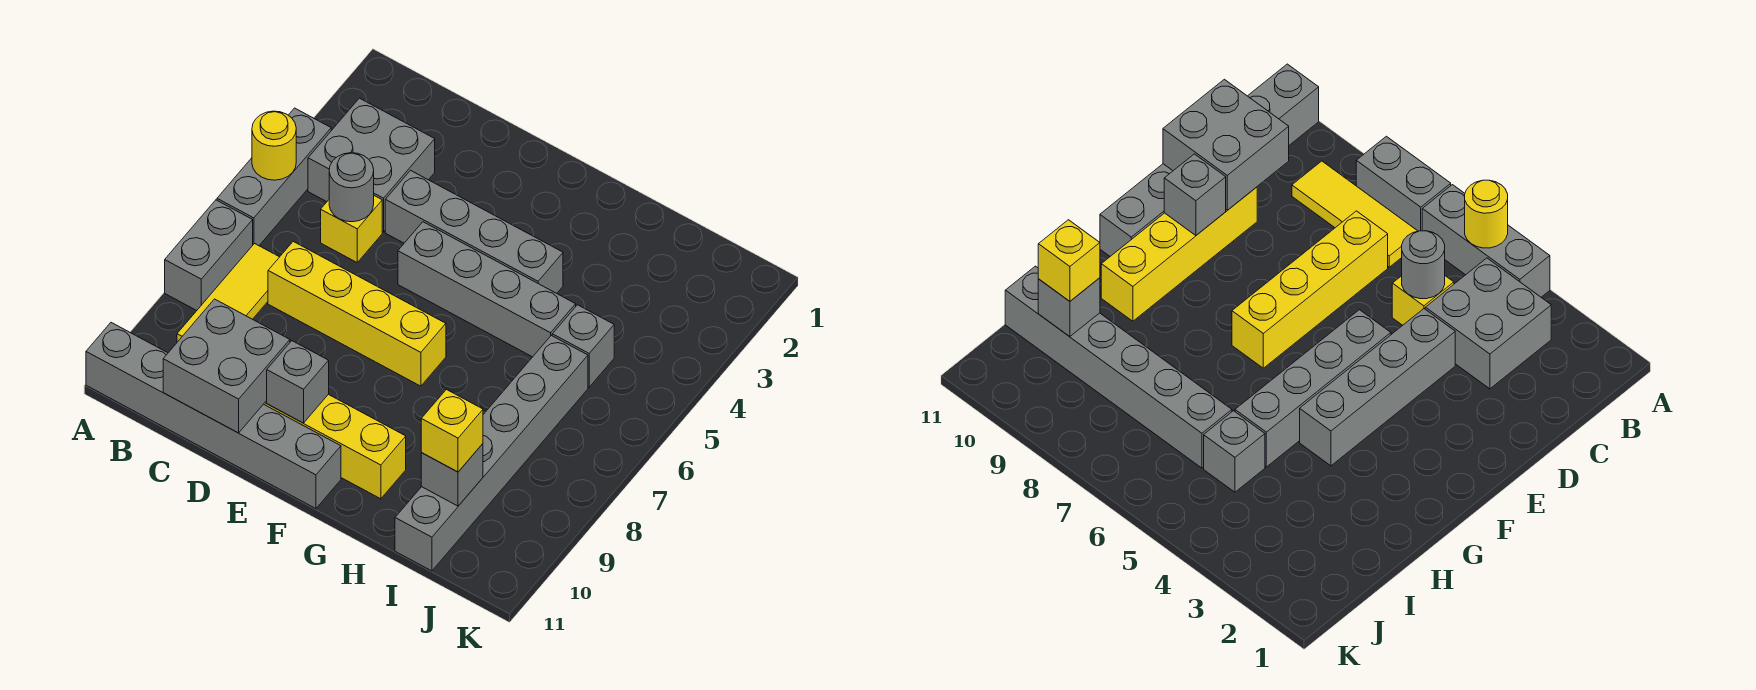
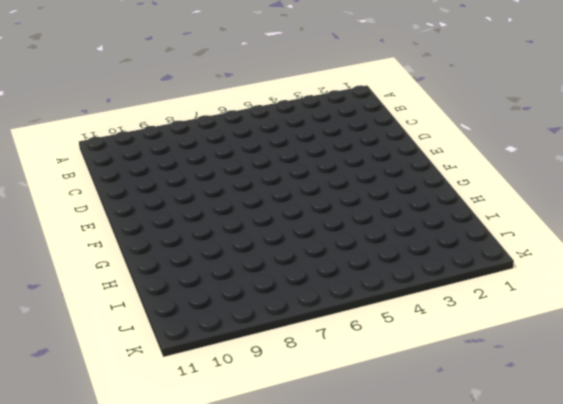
none -> grey 1x3 brick [217,108,331,246]
none -> grey 1x2 brick [165,200,253,311]
none -> grey 1x6 brick [86,323,341,509]

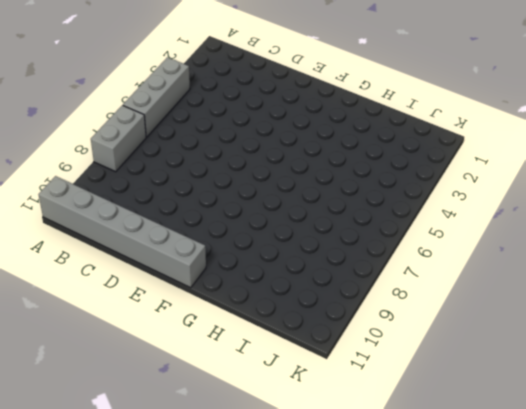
none -> grey 2x2 brick [308,98,435,232]
none -> yellow 1x3 tile [177,244,279,342]
none -> yellow 1x1 brick [321,196,382,262]

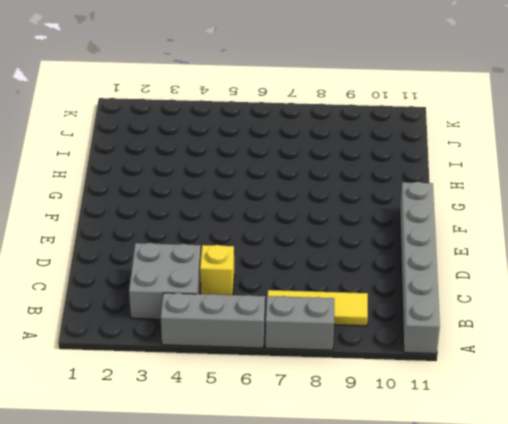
none -> yellow 1x4 brick [268,242,446,386]
none -> grey 1x4 brick [385,170,563,293]
none -> yellow 1x4 brick [264,394,406,499]

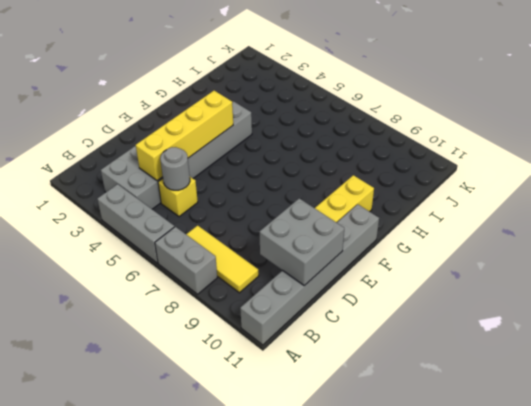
yellow 1x4 brick [136,91,233,181] -> yellow 1x4 brick moved to [268,242,446,386]
none -> grey 1x4 brick [398,222,576,357]
none -> grey 1x1 brick [552,305,614,387]
none -> grey 1x6 brick [395,335,588,571]

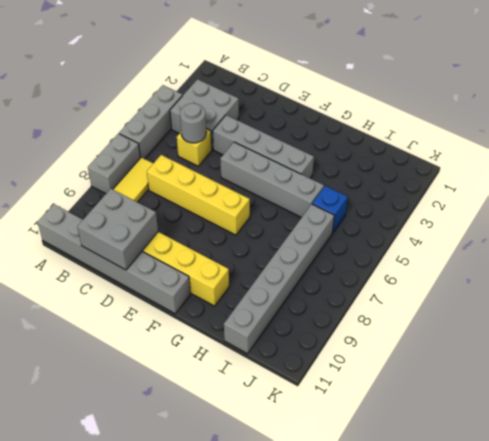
blue 1x1 brick [312,186,348,233] -> grey 1x1 brick [552,305,614,387]
none -> yellow 1x1 round brick [252,111,296,180]
none -> grey 1x1 brick [267,341,329,423]
none -> grey 1x1 brick [421,444,483,506]

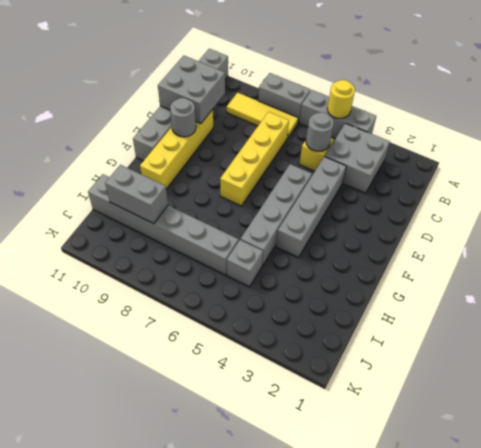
grey 1x1 round brick [170,98,196,137] -> grey 1x1 brick [267,341,329,423]
grey 1x2 brick [105,165,168,224] -> grey 1x1 brick [421,444,483,506]
none -> yellow 1x1 brick [421,390,483,472]

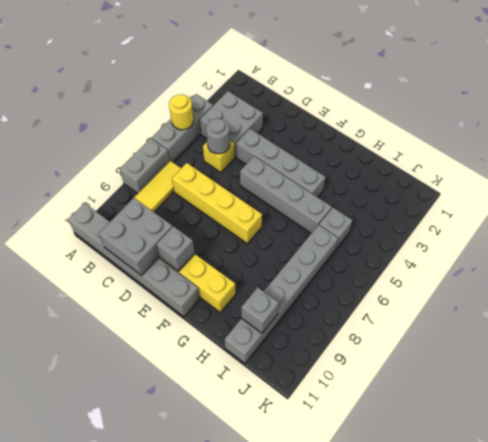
none -> yellow 1x1 brick [421,390,483,472]

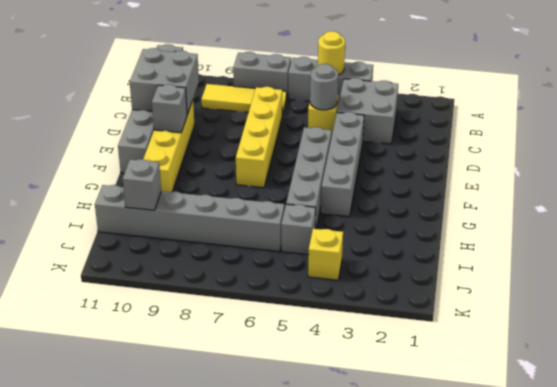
yellow 1x1 brick [308,229,343,280] -> yellow 1x1 brick moved to [421,390,483,472]

